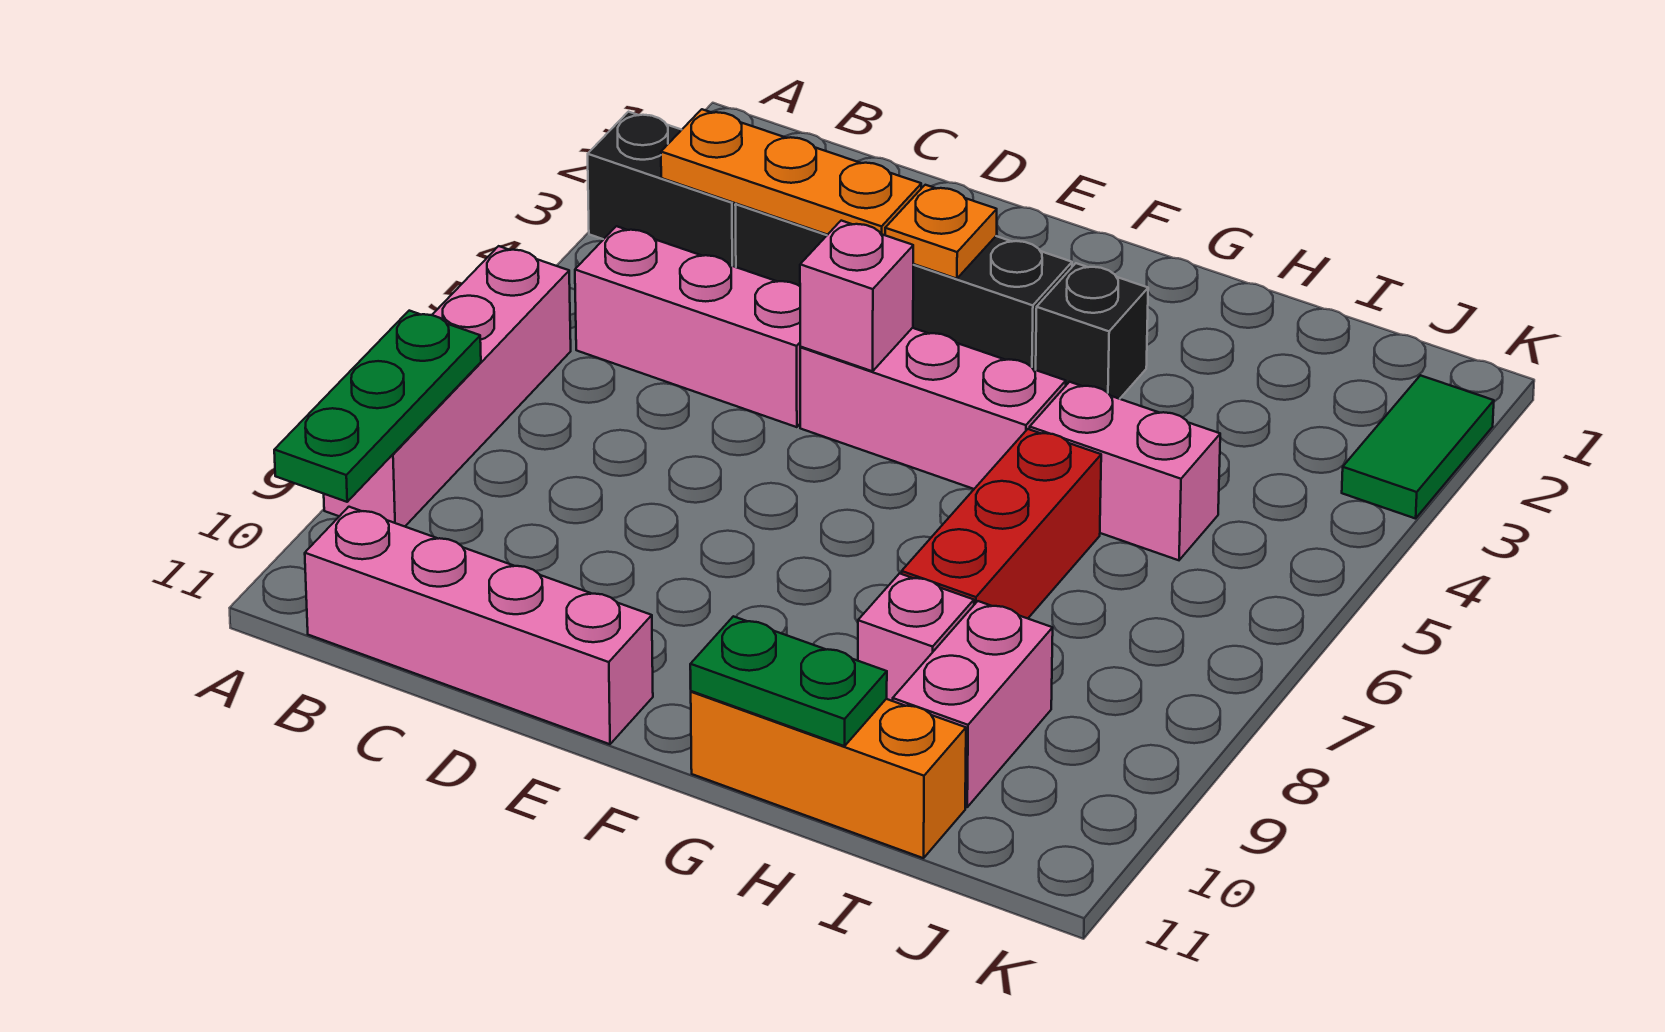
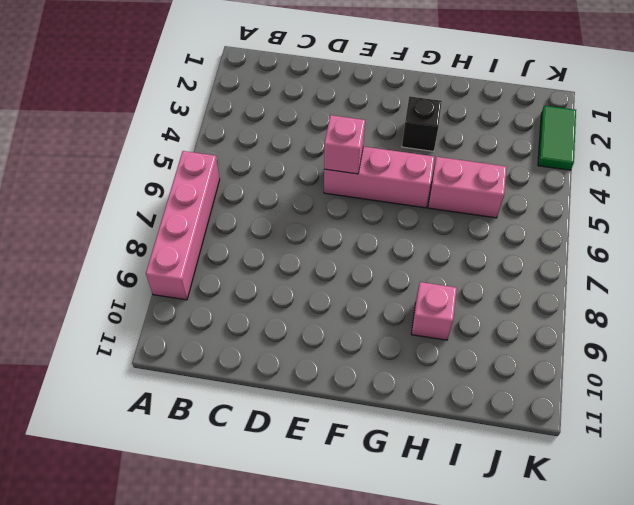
none -> black 1x2 brick [588,112,736,267]
none -> pink 1x3 brick [575,226,800,427]
none -> pink 1x4 brick [305,507,653,744]

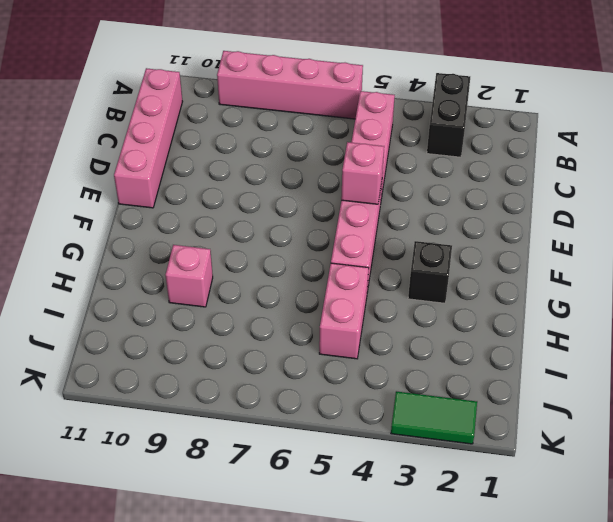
none -> black 1x4 brick [735,204,1072,370]
none -> orange 1x3 brick [691,691,966,858]
none -> red 1x3 brick [902,429,1101,618]

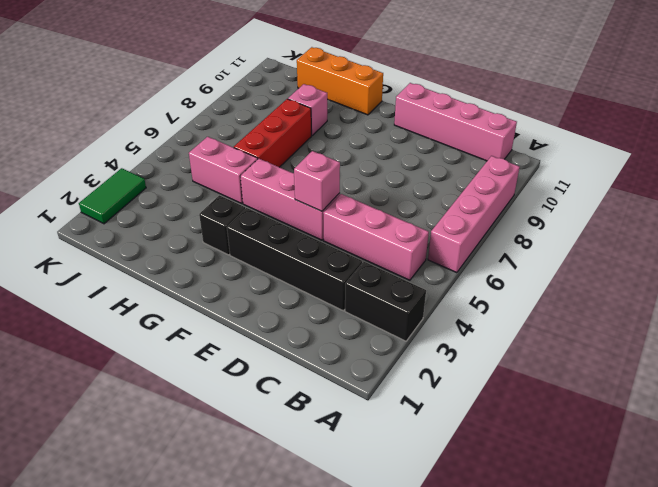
none -> pink 1x2 brick [893,601,1053,807]
none -> green 1x3 plate [274,311,481,502]
none -> orange 1x3 plate [661,109,921,235]

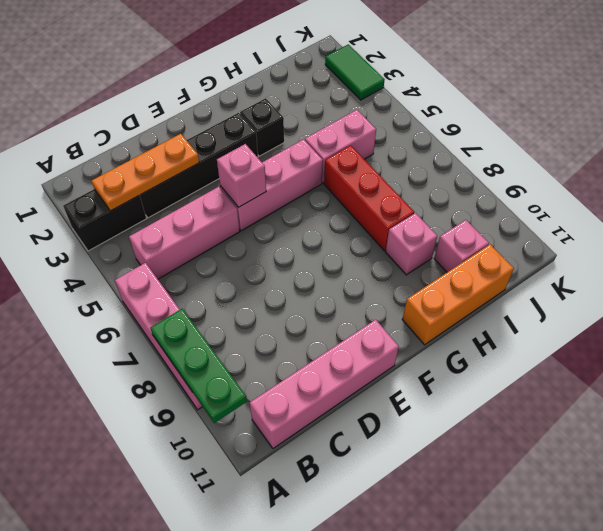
pink 1x1 brick [434,220,489,272] -> pink 1x2 brick [893,601,1053,807]
none -> orange 1x1 plate [885,185,997,279]
none -> green 1x2 plate [690,616,887,746]

